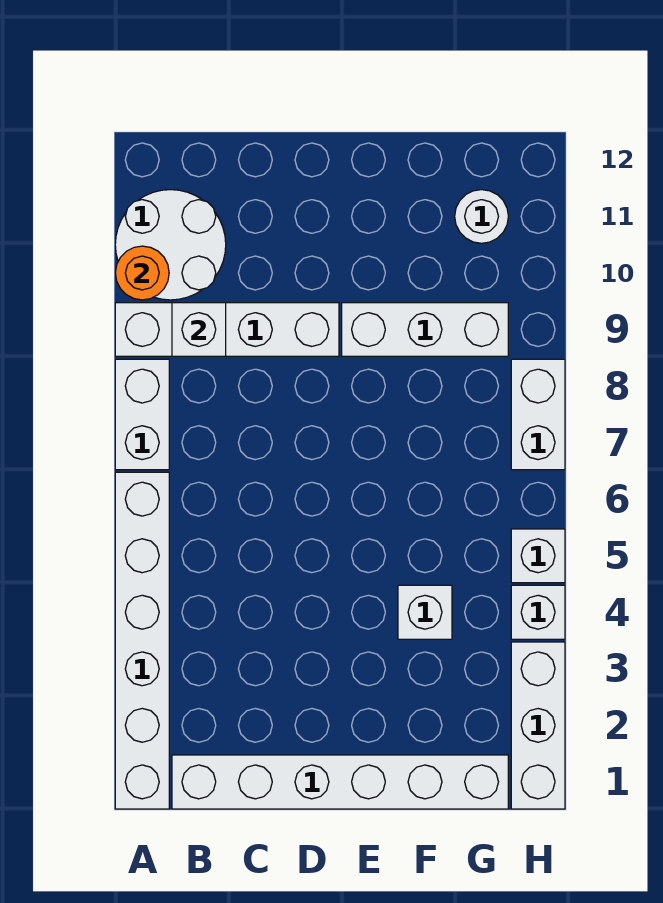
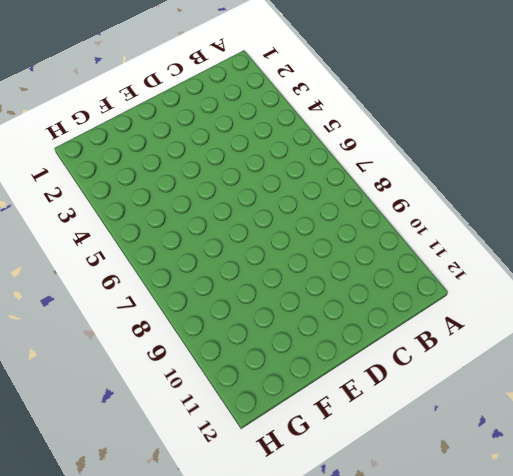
none -> white 1x6 brick [115,472,169,809]
none -> white 1x2 brick [115,359,169,470]
none -> white 1x4 brick [115,303,339,356]

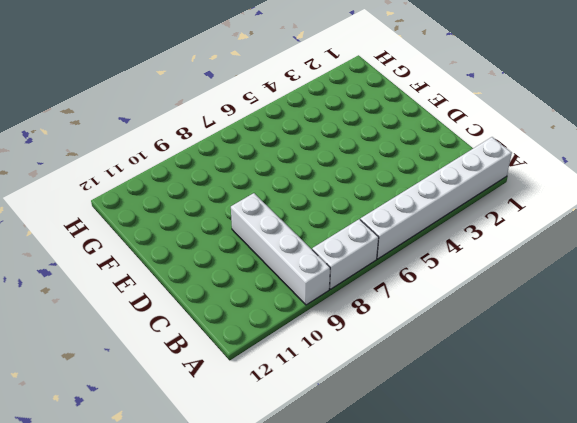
none -> white 2x2 round brick [115,190,226,300]
none -> white 1x6 brick [172,755,508,809]
none -> white 1x3 brick [342,303,508,356]

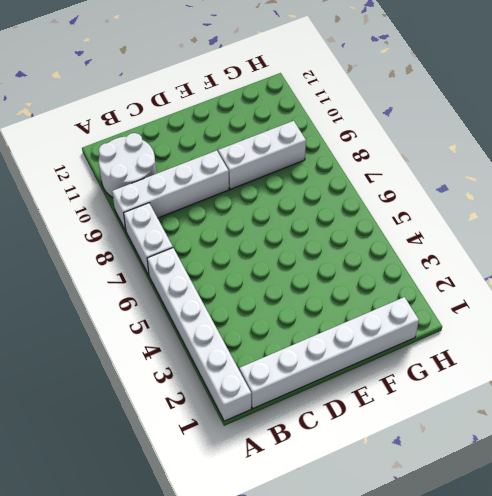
none -> white 1x1 brick [398,585,452,639]
none -> white 1x1 round brick [455,190,508,243]
none -> white 1x3 brick [511,642,565,809]

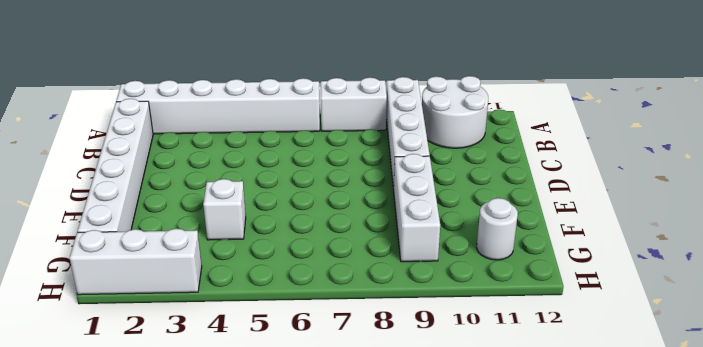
none -> white 1x1 brick [511,585,565,639]
none -> white 1x1 brick [511,529,565,583]
none -> white 1x2 brick [511,359,565,470]

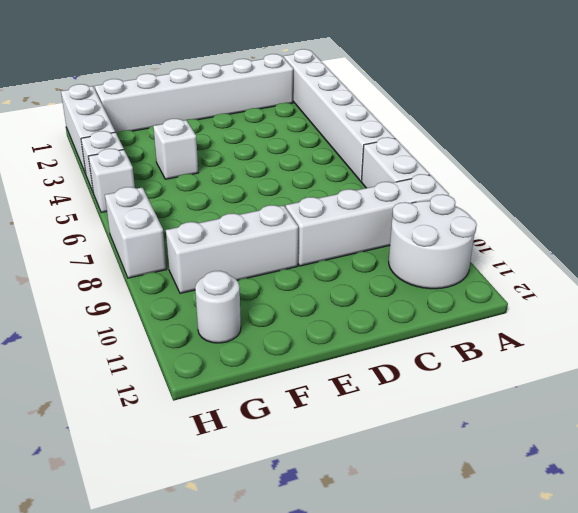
none -> orange 1x1 round brick [115,246,169,300]
none -> white 1x1 brick [172,303,226,356]

